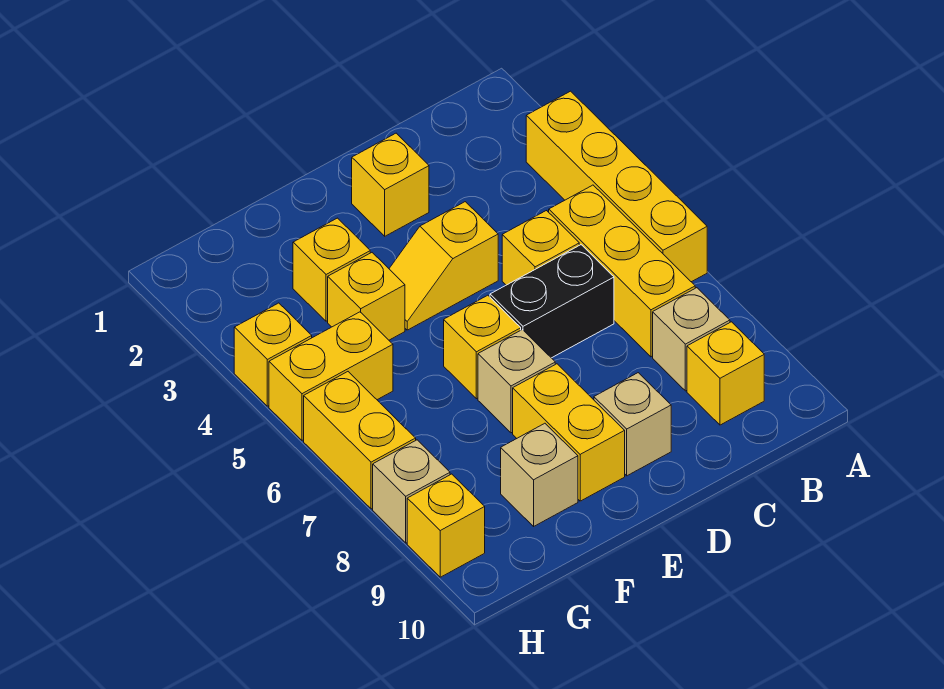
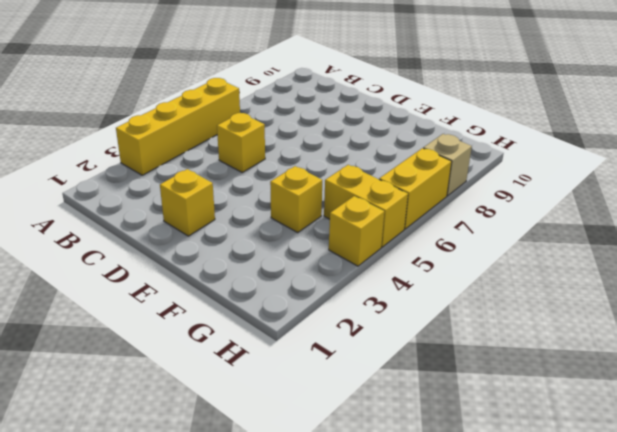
none -> yellow 1x3 brick [549,185,695,357]
none -> tan 1x1 brick [653,288,730,391]
none -> yellow 1x1 brick [687,322,764,425]

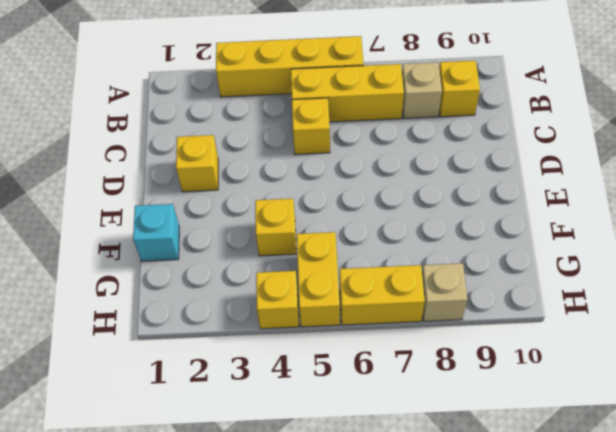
cyan 1x1 brick [133,204,179,261] -> none
none -> black 1x2 brick [490,245,614,358]
none -> yellow 1x2 slope [389,202,498,330]
none -> tan 1x1 brick [594,373,671,476]

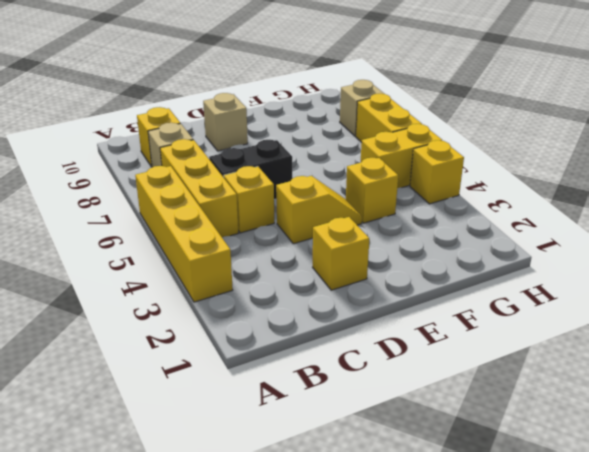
none -> yellow 1x1 brick [444,295,521,399]
none -> tan 1x1 brick [478,330,555,433]
none -> yellow 1x2 brick [513,364,625,501]

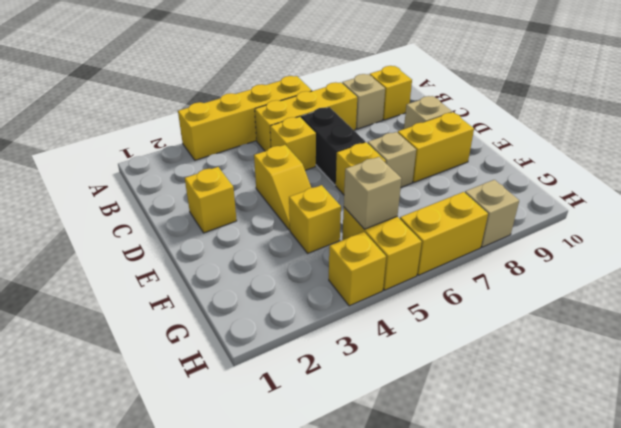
tan 1x1 brick [344,157,402,229] -> tan 1x1 brick moved to [501,423,578,526]
none -> yellow 1x1 brick [293,218,370,321]
none -> yellow 1x1 brick [407,474,485,577]

